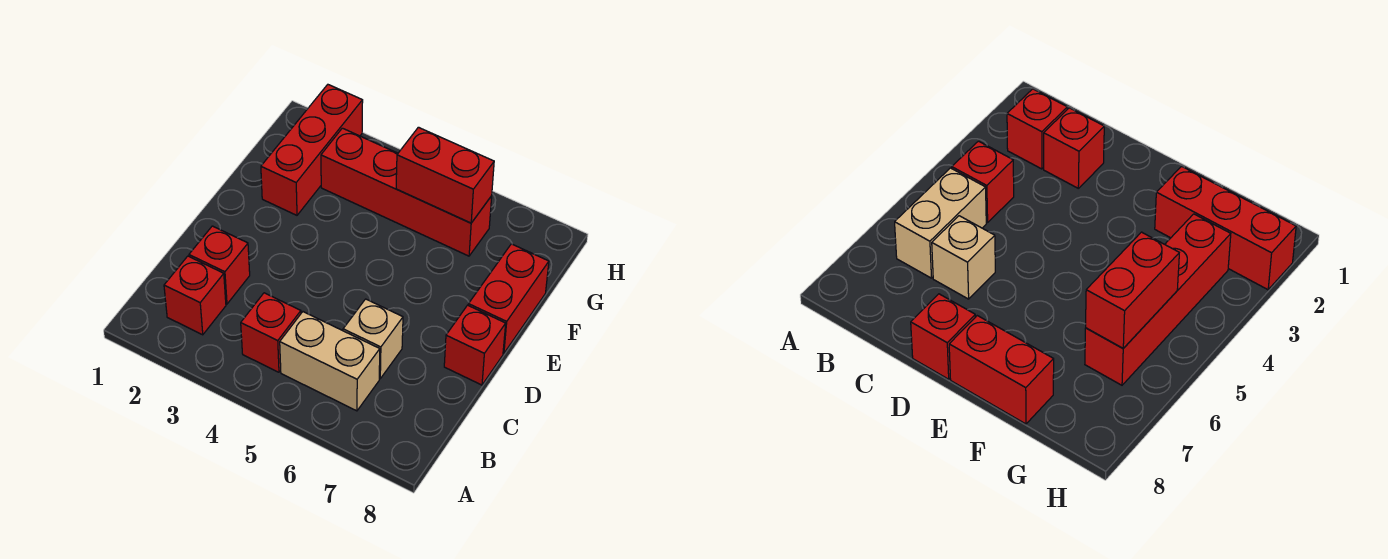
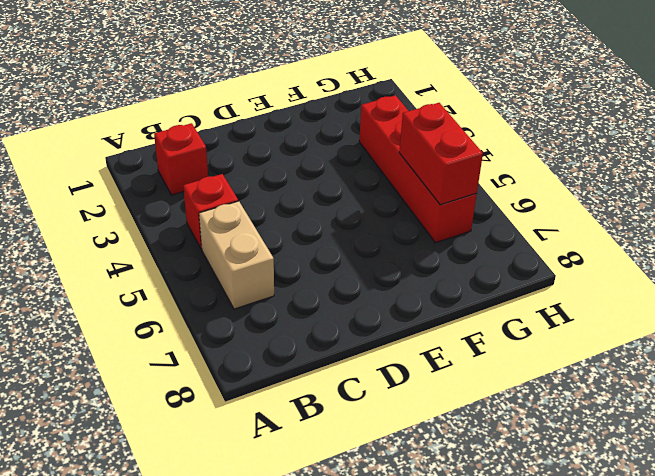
none -> red 1x1 brick [189,226,250,304]
none -> tan 1x1 brick [343,299,403,379]

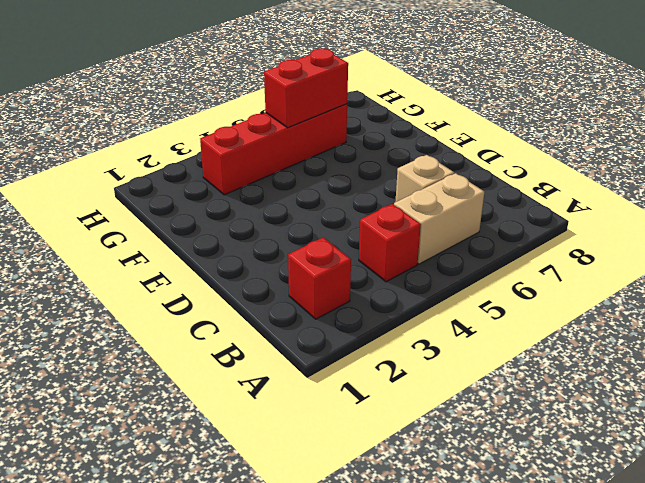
none -> red 1x1 brick [189,226,250,304]
none -> red 1x1 brick [444,305,506,385]

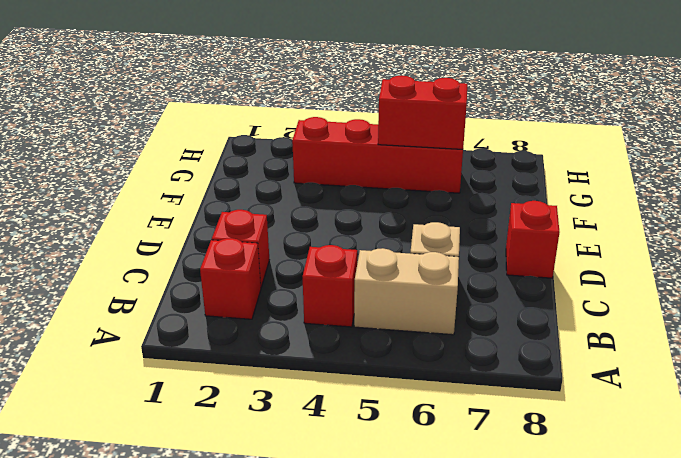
none -> red 1x2 brick [468,244,549,353]
none -> red 1x3 brick [261,85,363,215]

